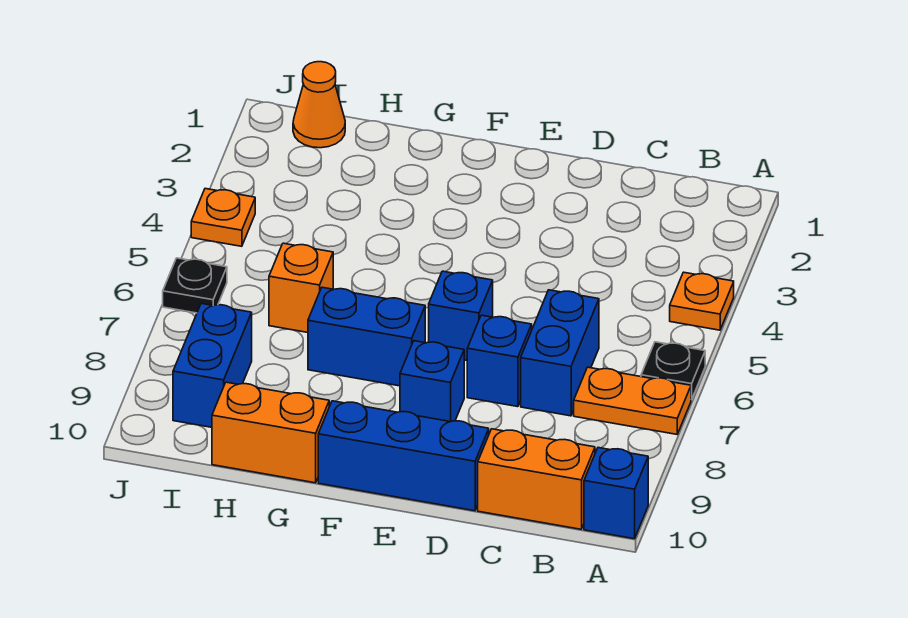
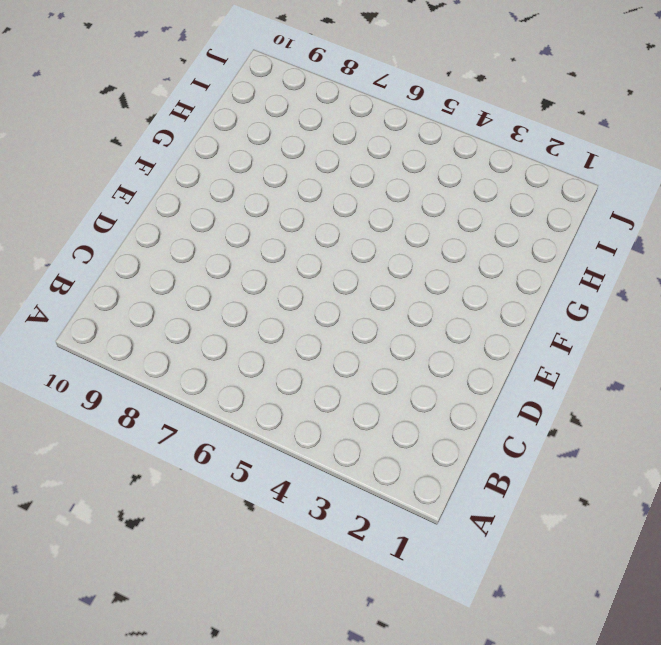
none -> orange 1x1 plate [670,272,734,330]
none -> black 1x1 plate [641,342,705,400]
none -> orange 1x2 plate [574,367,691,434]

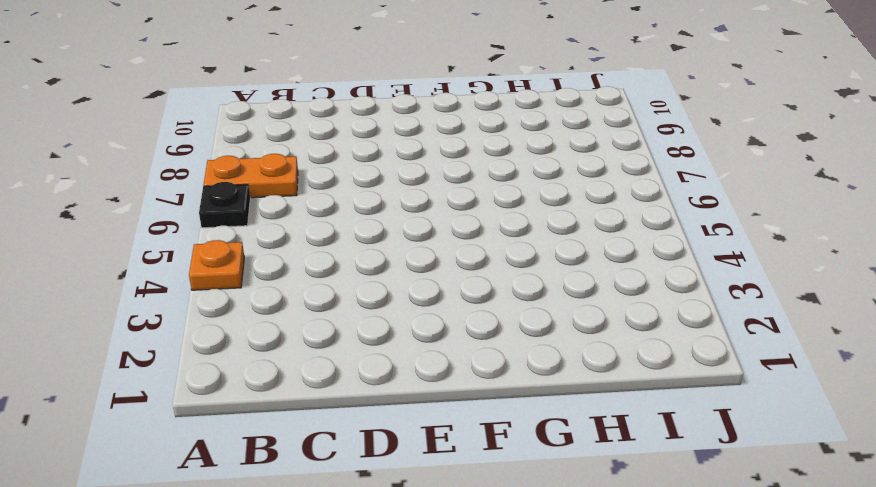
none -> blue 1x1 brick [584,448,648,539]
none -> orange 1x2 brick [478,429,595,529]
none -> blue 1x2 brick [521,290,599,416]

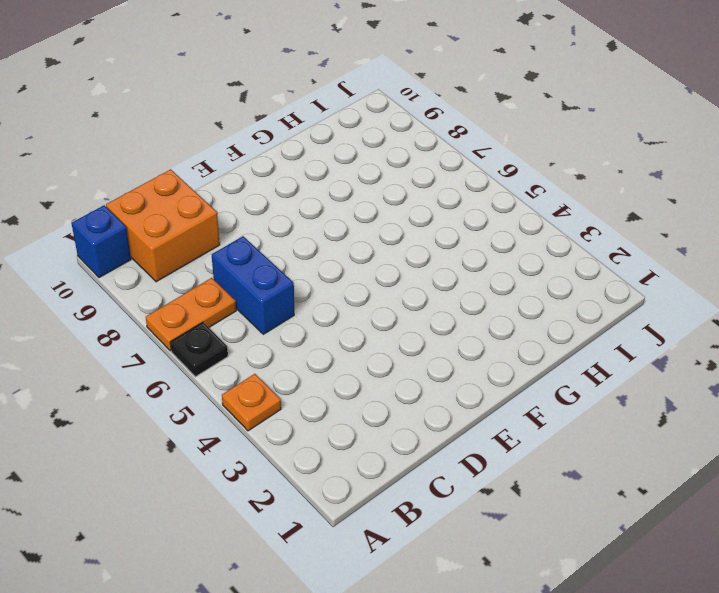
orange 2x2 brick [106,169,220,282] -> orange 1x2 brick [478,429,595,529]
none -> blue 1x1 brick [467,315,532,407]
none -> blue 1x3 brick [318,401,489,511]
none -> blue 1x1 brick [429,271,493,360]

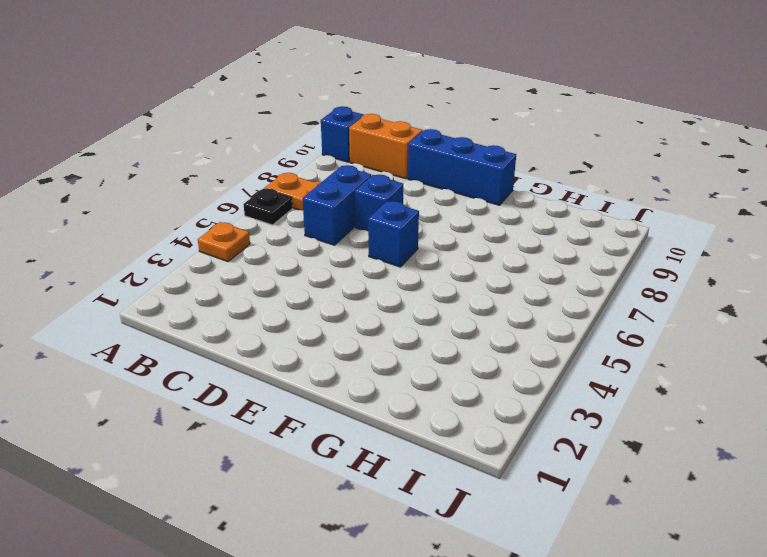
none -> blue 1x1 brick [400,341,464,422]
none -> blue 1x2 brick [308,287,425,386]
none -> orange 1x2 brick [212,382,329,483]

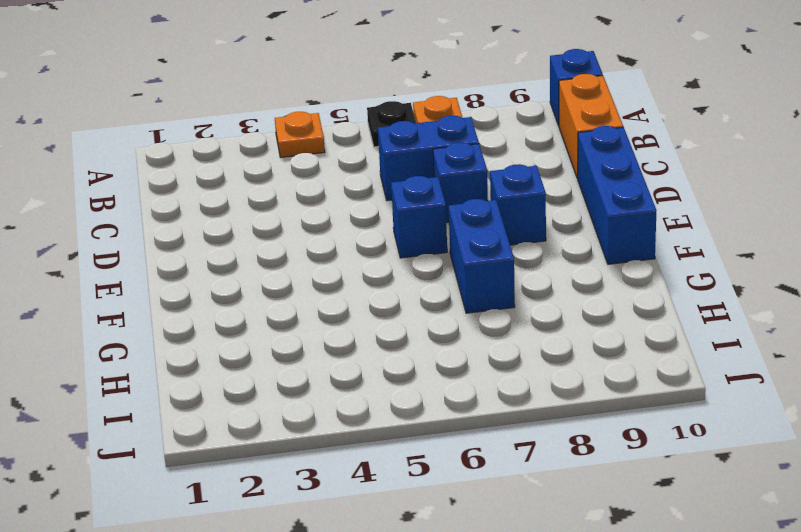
none -> orange 1x2 brick [212,382,329,483]
none -> orange 1x1 brick [269,243,333,333]
none -> orange 1x1 cone [293,62,345,148]

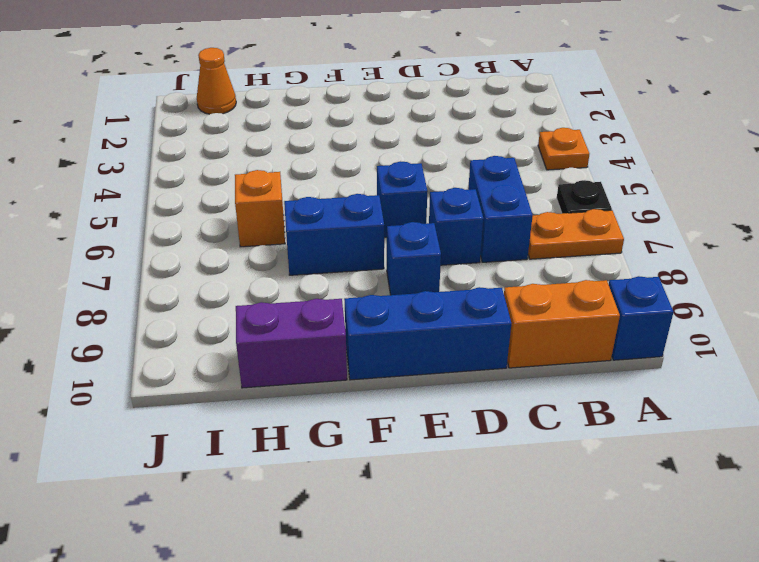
purple 1x2 brick [236,299,347,388] -> orange 1x2 brick [212,382,329,483]
none -> blue 1x2 brick [173,303,252,427]
none -> orange 1x1 plate [191,189,255,246]
none -> black 1x1 plate [163,258,227,313]

